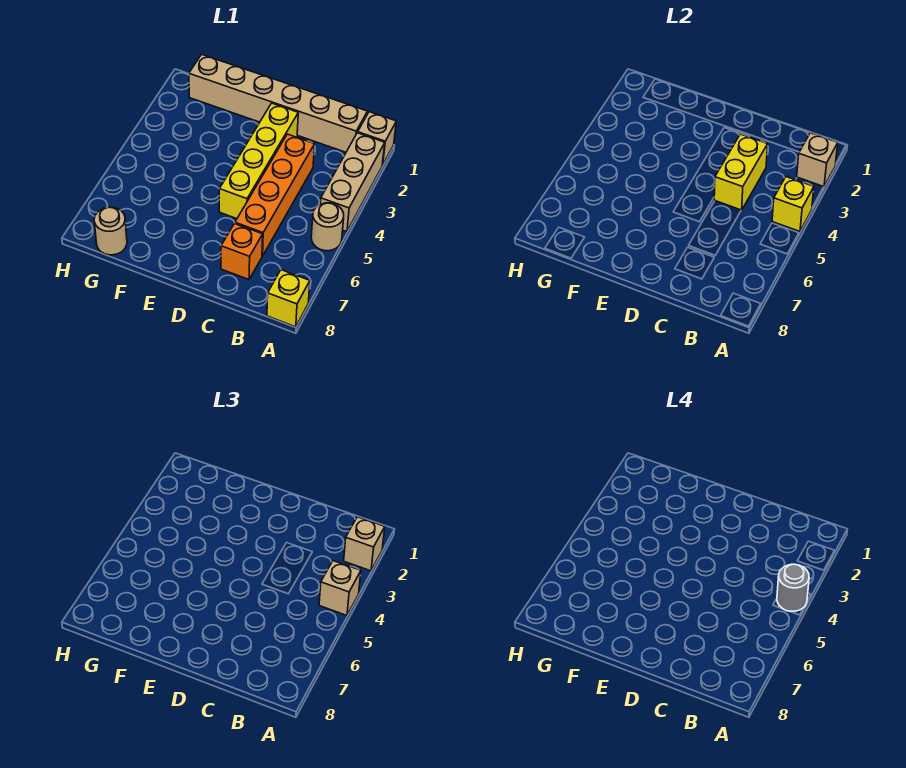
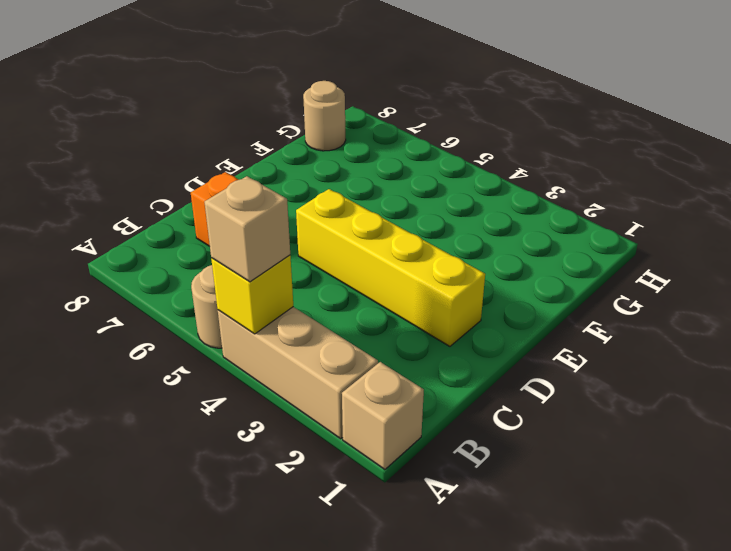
none -> yellow 1x1 brick [267,270,310,327]
none -> tan 1x6 brick [189,54,368,152]
none -> orange 1x4 brick [235,134,315,256]

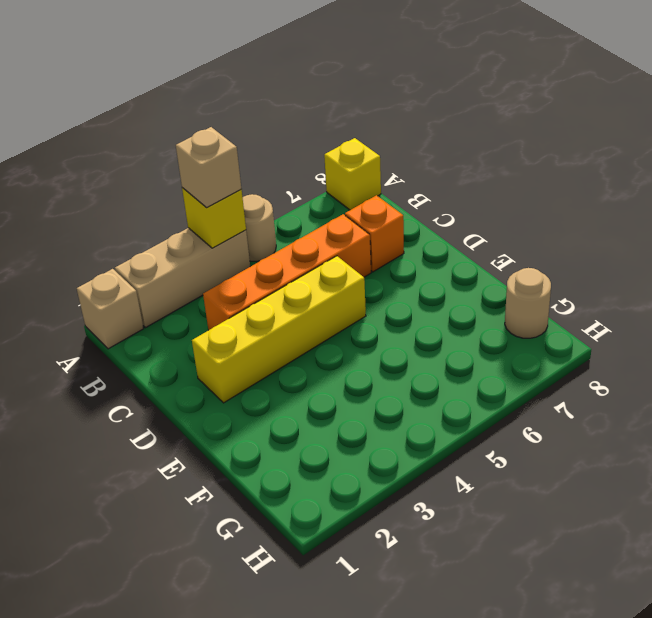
none -> tan 1x6 brick [189,54,368,152]
none -> tan 1x1 brick [797,133,838,187]
none -> yellow 1x2 brick [714,134,768,210]

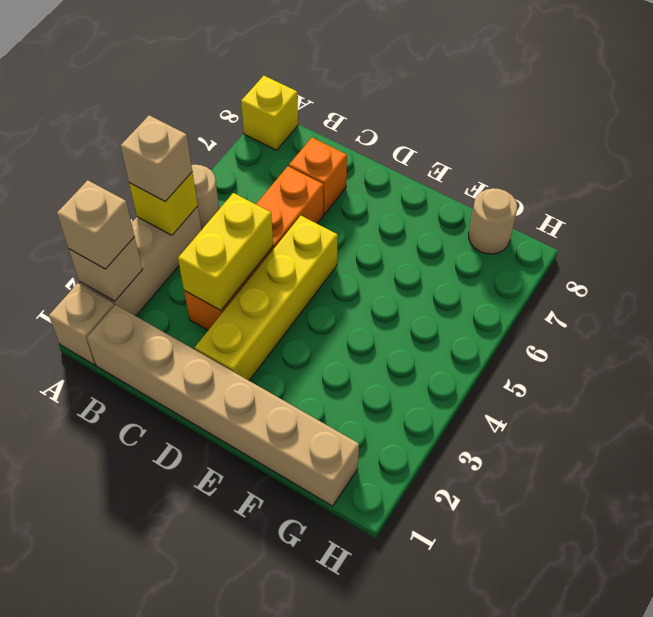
none -> grey 1x1 round brick [777,564,809,612]

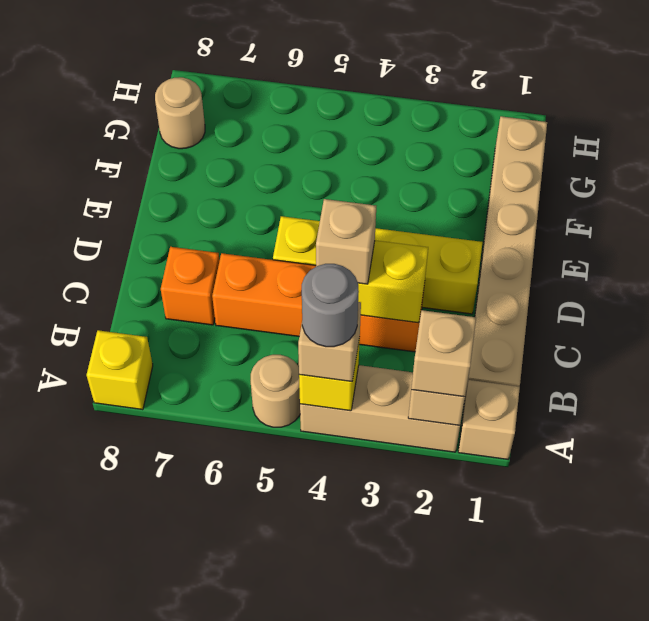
tan 1x1 brick [316,199,376,284] -> none

